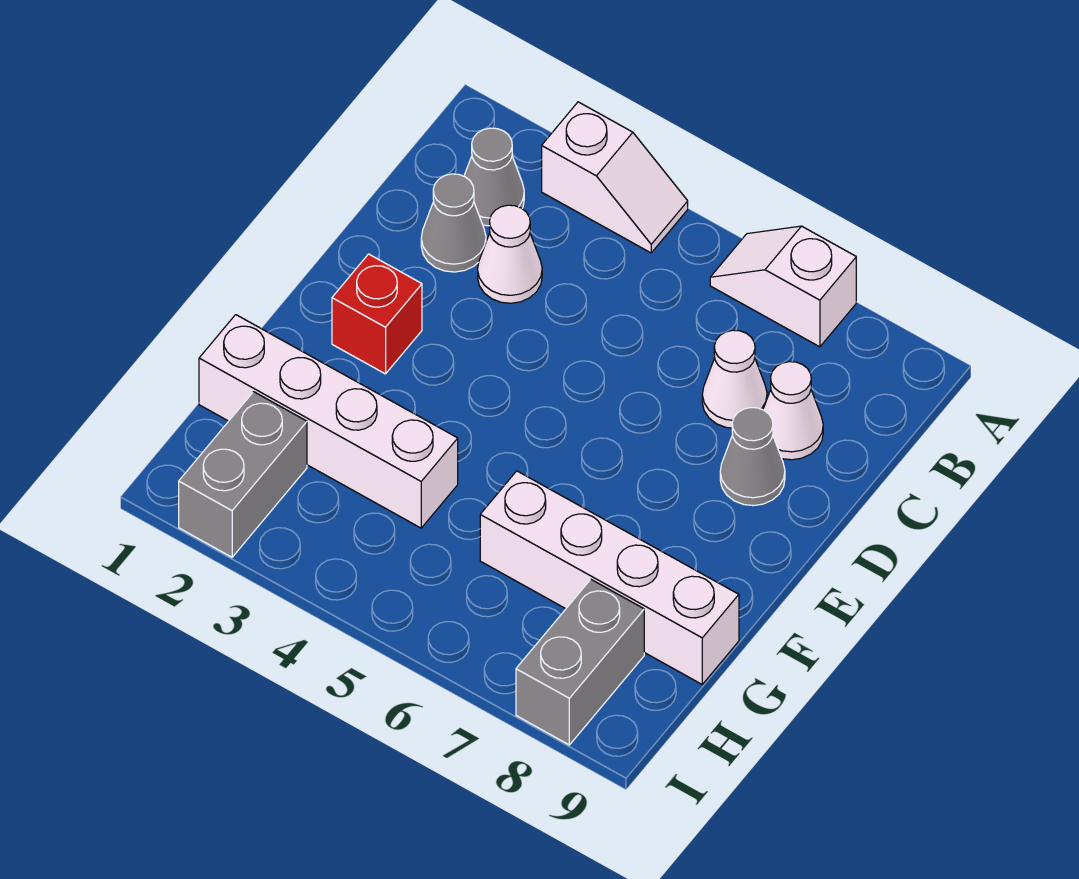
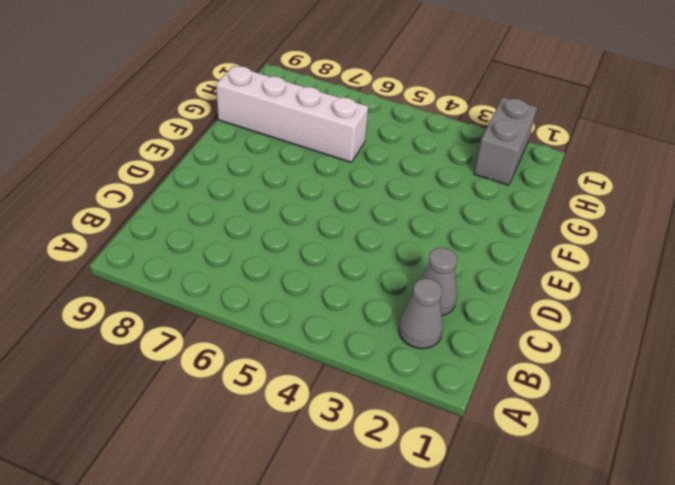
none -> white 1x2 slope [542,102,688,253]
none -> white 1x2 slope [710,226,856,347]
none -> white 1x1 cone [478,205,542,303]

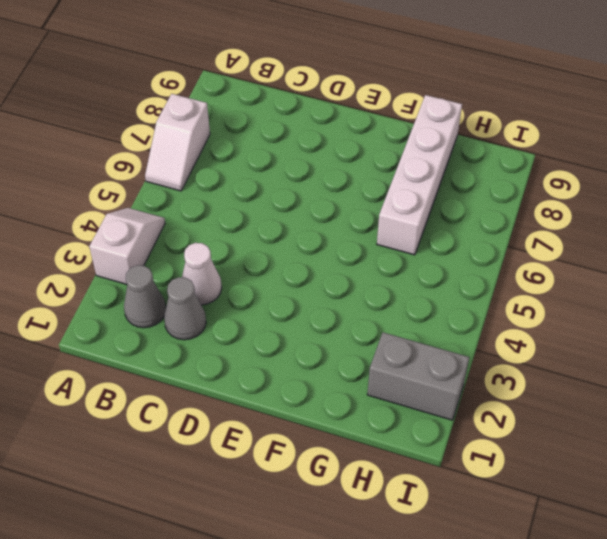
none -> white 1x1 cone [702,330,767,428]
none -> white 1x1 cone [763,362,823,460]
none -> grey 1x1 cone [720,408,785,506]

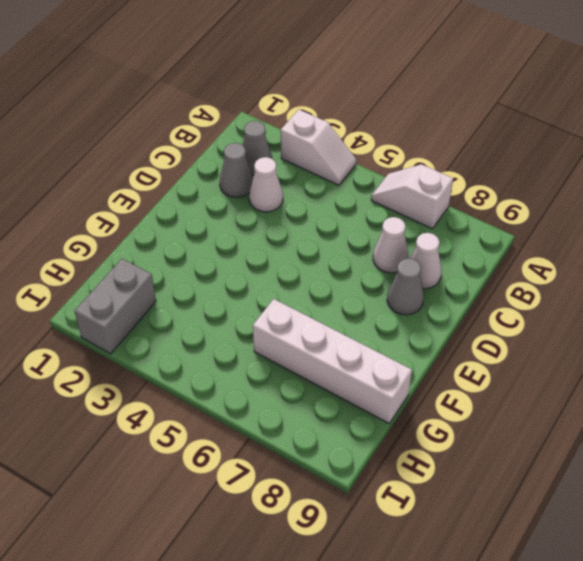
none -> red 1x1 brick [332,254,422,374]
none -> white 1x4 brick [199,315,458,528]
none -> grey 1x2 brick [516,580,644,745]

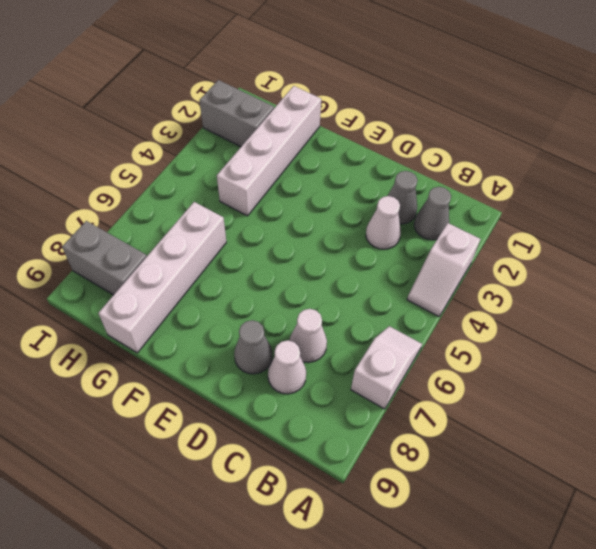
none -> red 1x1 brick [332,254,422,374]

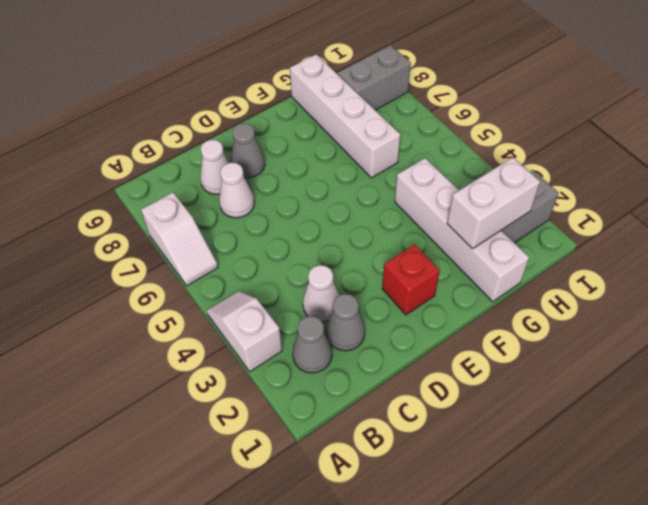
white 1x2 brick [447,157,540,249] -> none

